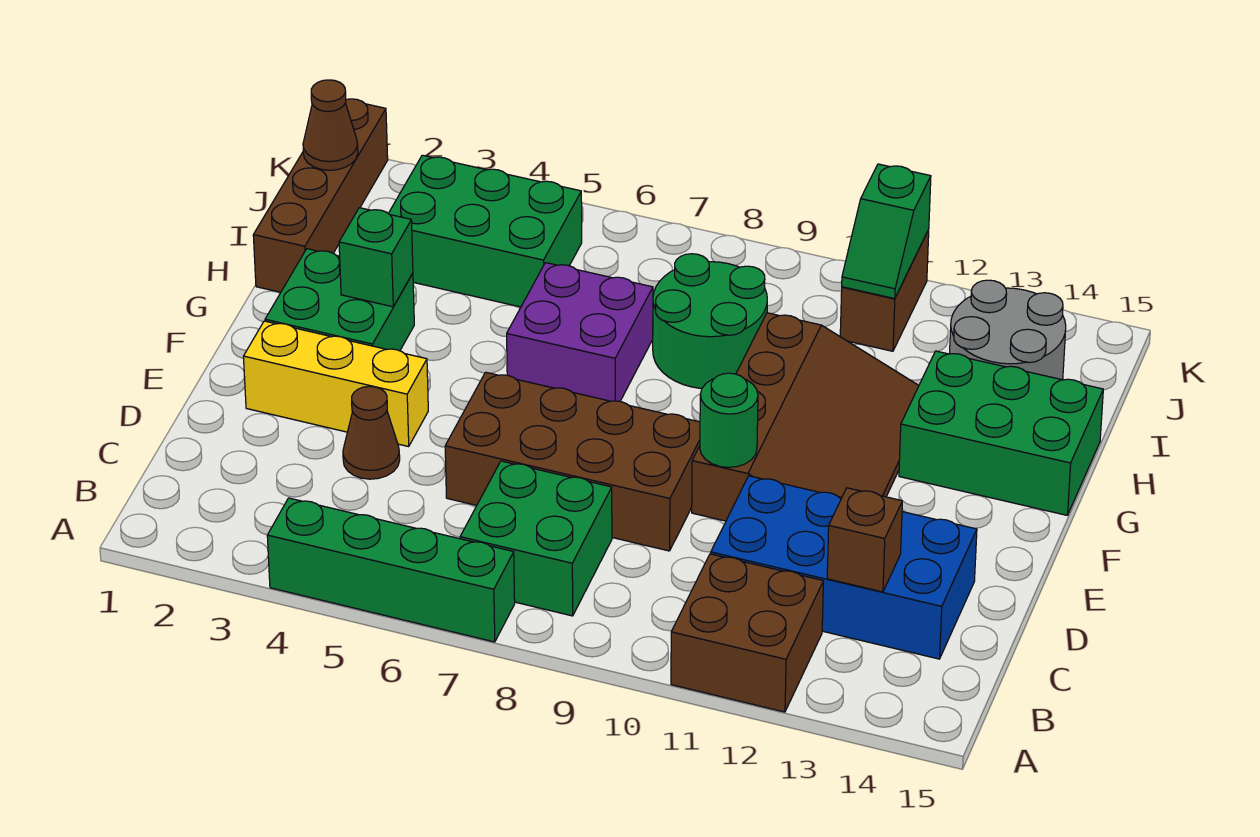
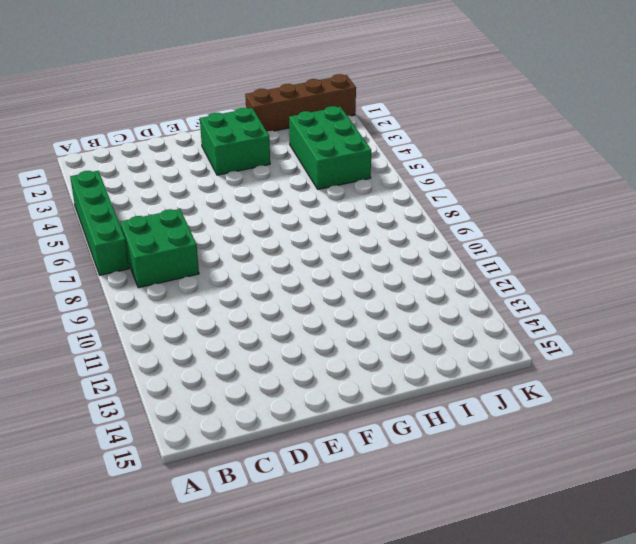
none -> brown 2x2 brick [671,554,823,712]
none -> blue 2x4 brick [711,476,977,659]
none -> brown 1x1 cone [343,386,400,479]

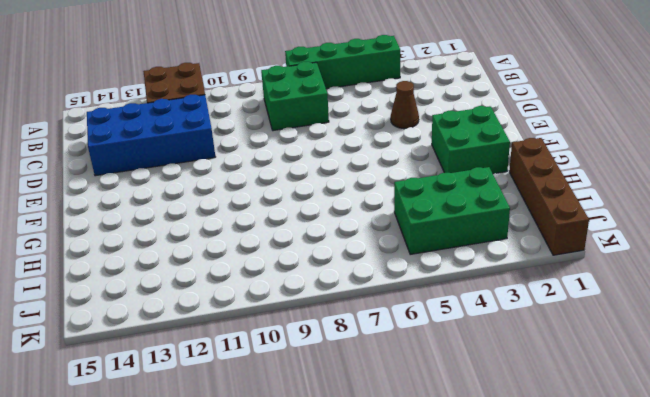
none -> brown 2x4 brick [445,372,700,551]
none -> yellow 1x3 brick [243,321,428,447]
none -> brown 3x4 slope [692,313,919,521]

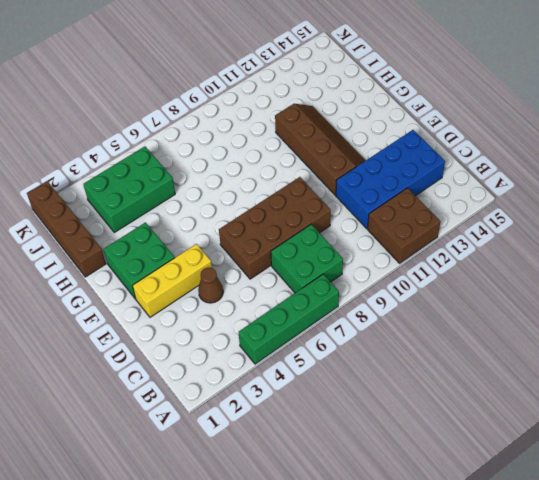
brown 2x4 slope [275,104,366,195] -> brown 3x4 slope [692,313,919,521]
none -> purple 2x2 brick [507,263,653,401]
none -> green 2x3 brick [899,351,1103,515]
none -> green 2x2 round brick [653,254,767,389]

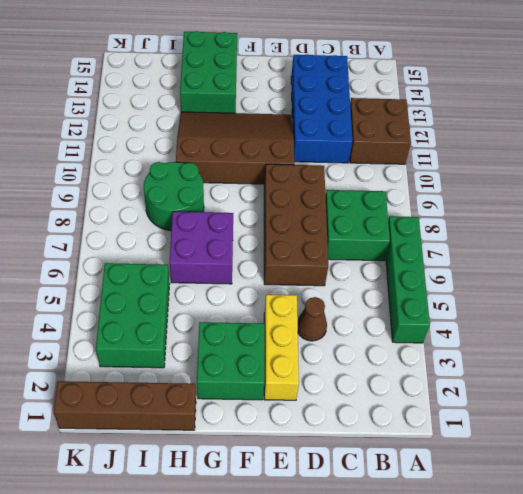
none -> grey 2x2 round brick [950,280,1066,380]
none -> brown 1x2 brick [840,230,929,351]
none -> brown 1x1 brick [827,488,902,592]

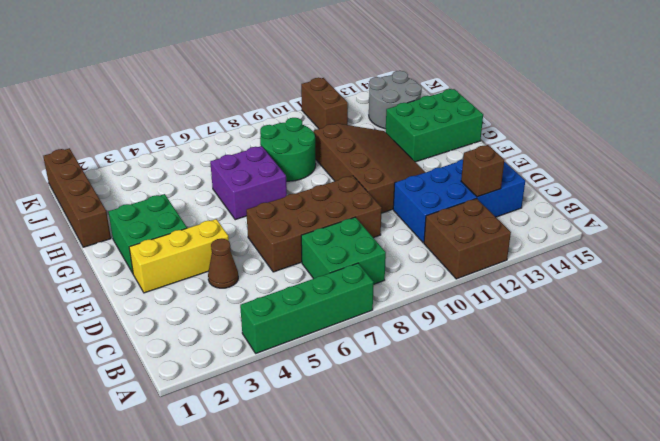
none -> green 2x3 brick [388,155,582,307]
none -> green 1x1 round brick [700,373,758,467]
none -> green 1x1 brick [339,208,413,307]

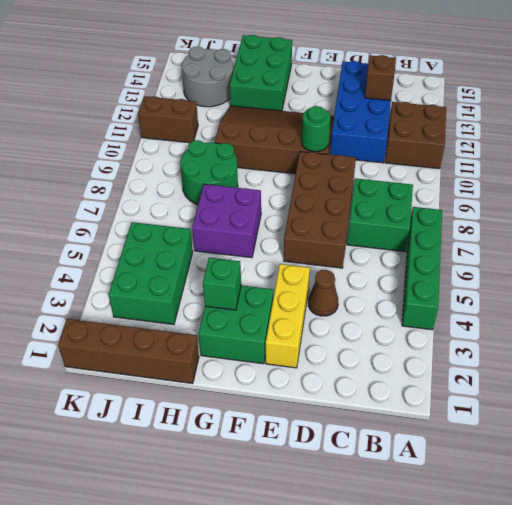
none -> brown 1x1 cone [303,80,358,170]
none -> green 1x2 slope [842,164,931,299]

